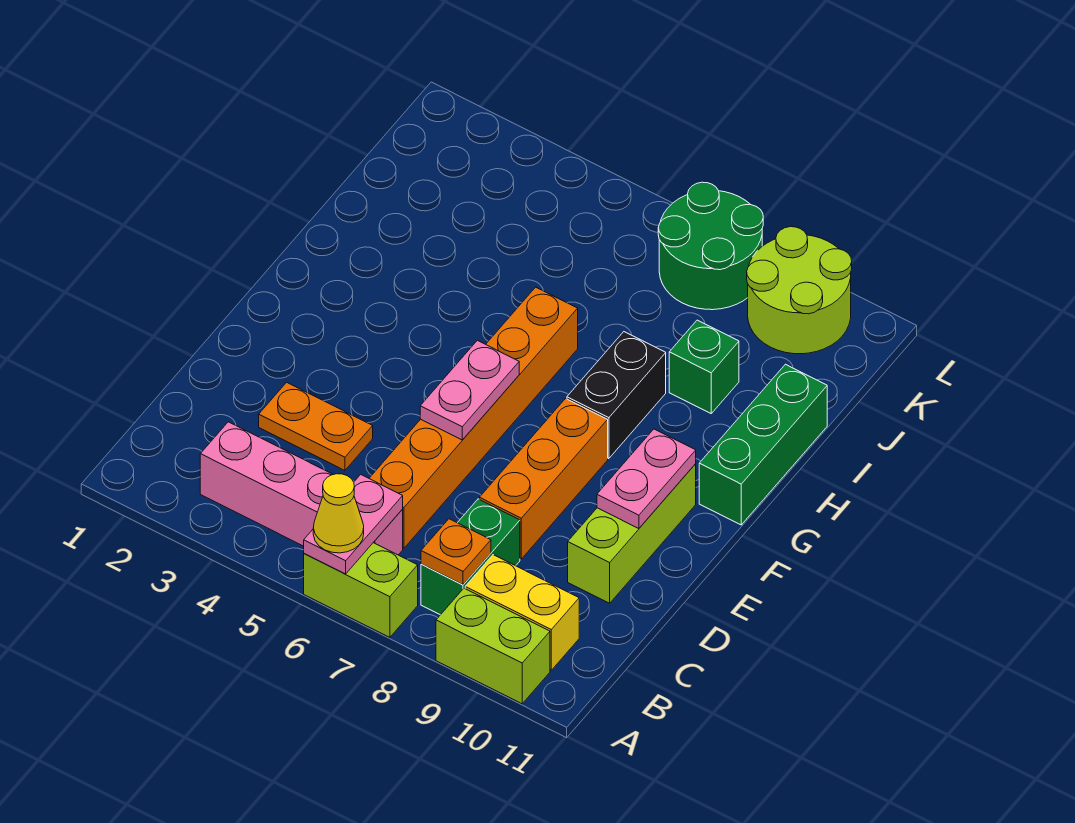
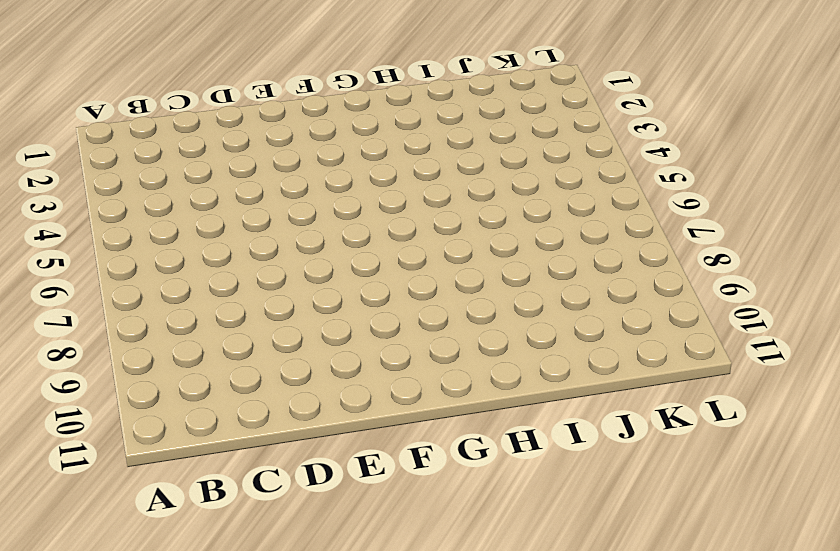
none -> lime 1x2 brick [304,543,418,637]
none -> lime 1x2 brick [436,588,550,704]
none -> pink 1x4 brick [200,422,403,555]

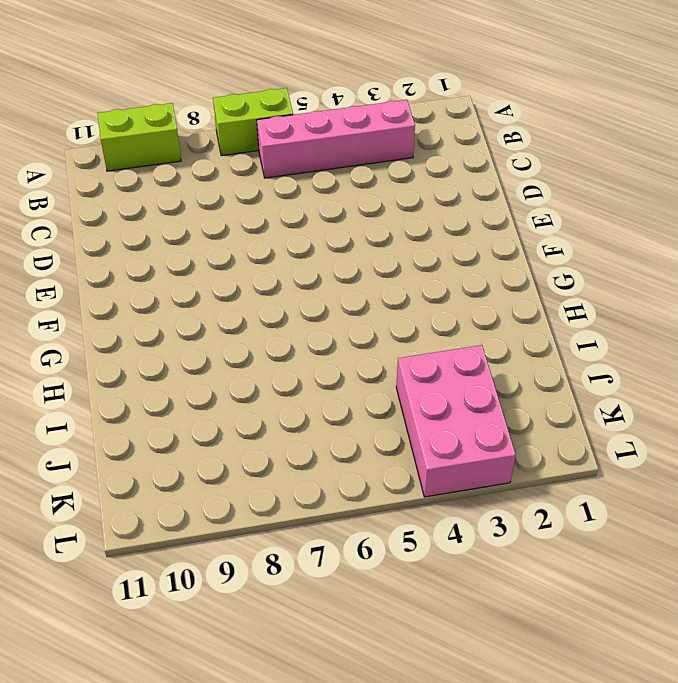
pink 2x3 brick [396,345,516,497] -> none
none -> green 1x2 brick [421,499,520,615]
none -> yellow 1x2 brick [465,555,579,670]
none -> orange 1x6 brick [369,287,578,548]

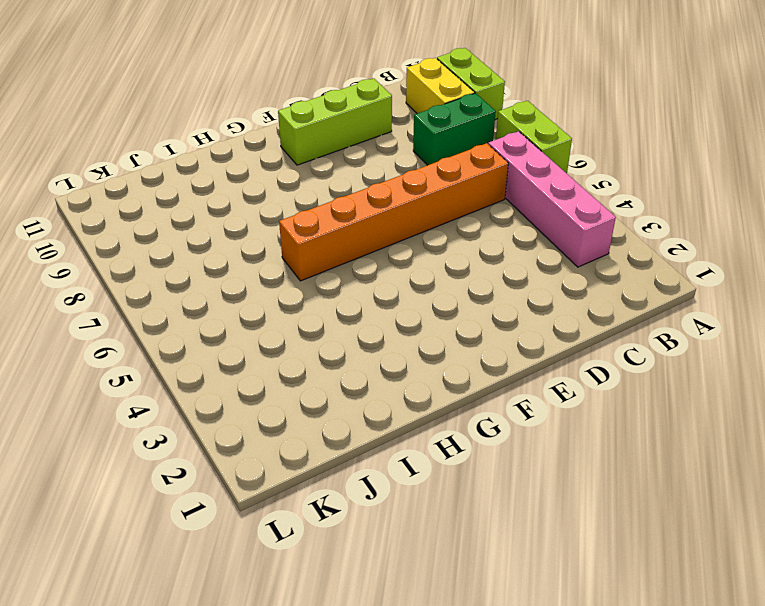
none -> orange 1x2 plate [259,382,373,471]
none -> orange 1x3 brick [479,399,608,559]
none -> black 1x2 brick [567,332,666,459]

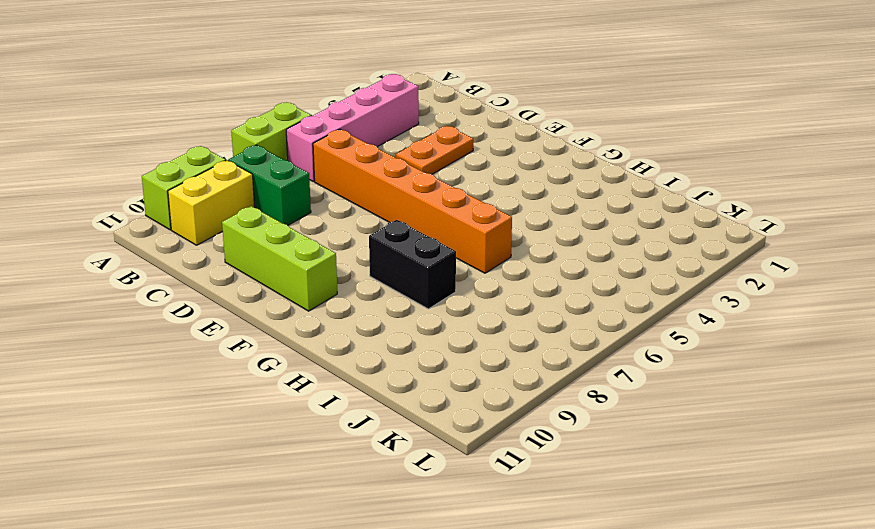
none -> orange 1x3 brick [479,399,608,559]
none -> green 1x3 brick [699,364,827,525]
none -> green 1x1 brick [669,320,739,413]

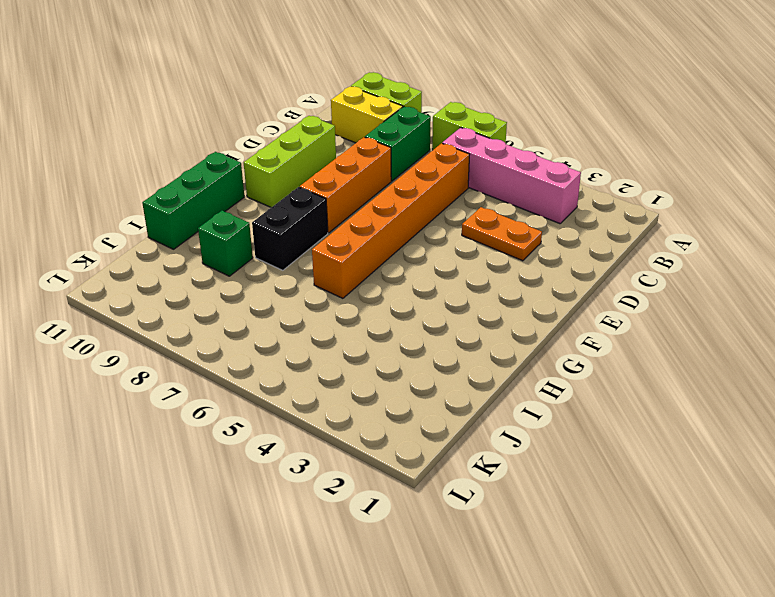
none -> green 2x2 round brick [658,182,763,310]
none -> lime 2x2 round brick [747,227,852,354]
none -> pink 1x2 plate [304,475,403,574]

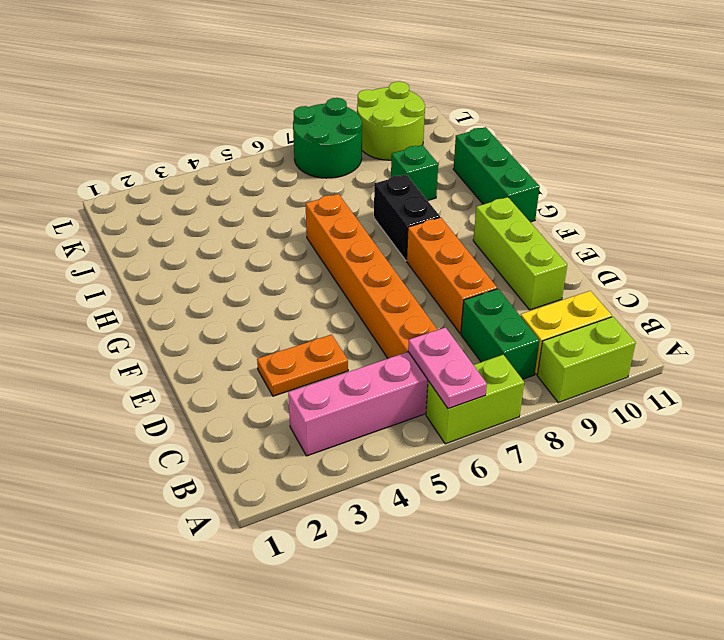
none -> orange 1x1 plate [421,519,491,585]
none -> pink 1x2 plate [420,340,519,440]
none -> pink 1x2 plate [597,429,696,529]

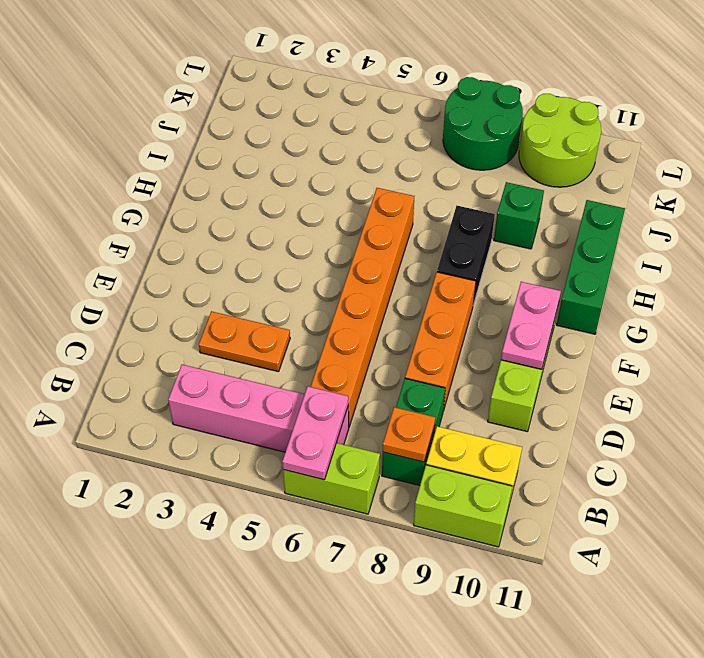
none -> pink 1x2 plate [420,340,519,440]
none -> yellow 1x1 cone [313,474,364,553]

